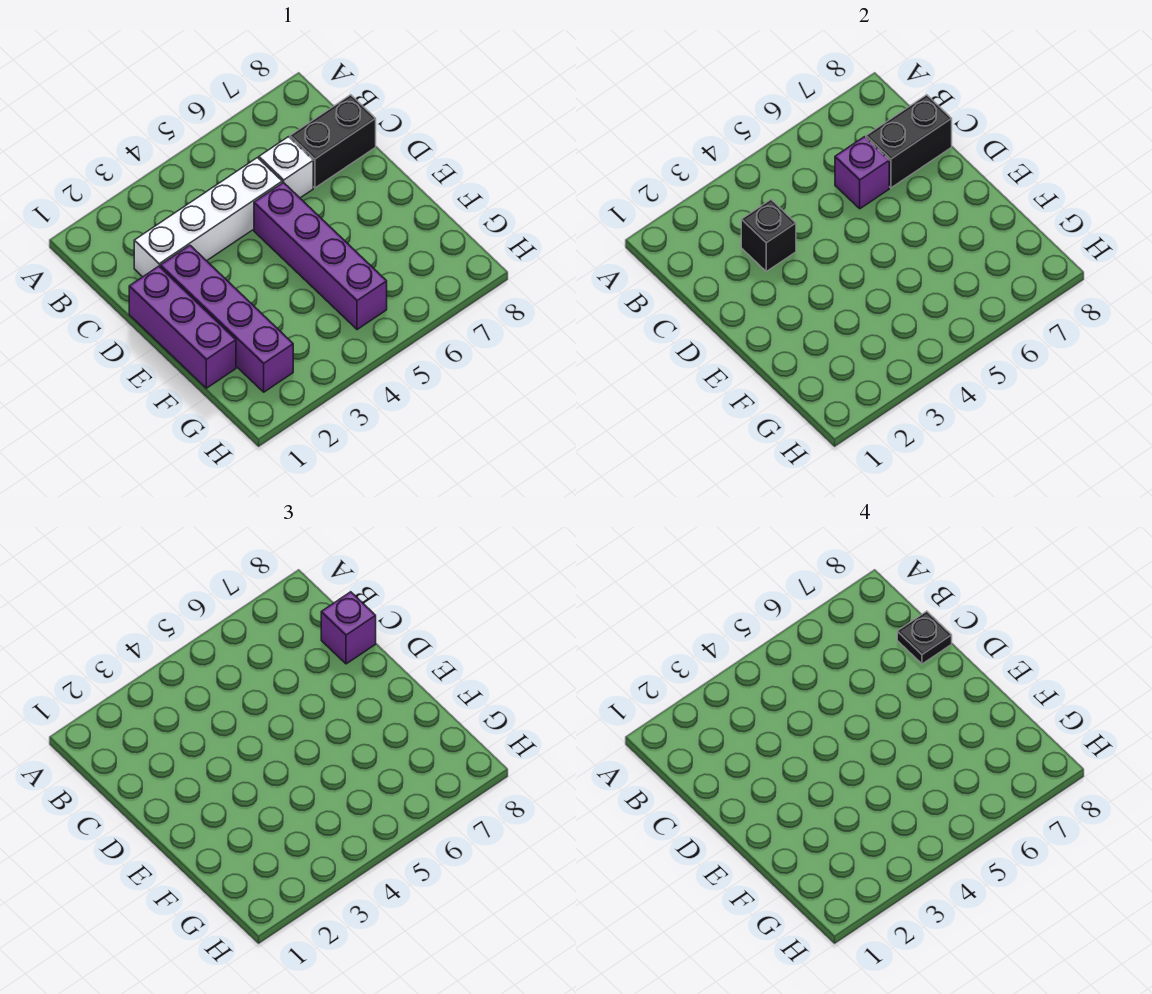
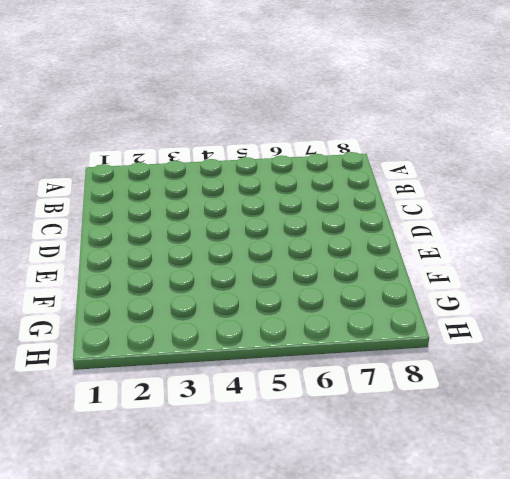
none -> white 1x4 brick [134,158,282,277]
none -> white 1x1 brick [259,137,313,198]

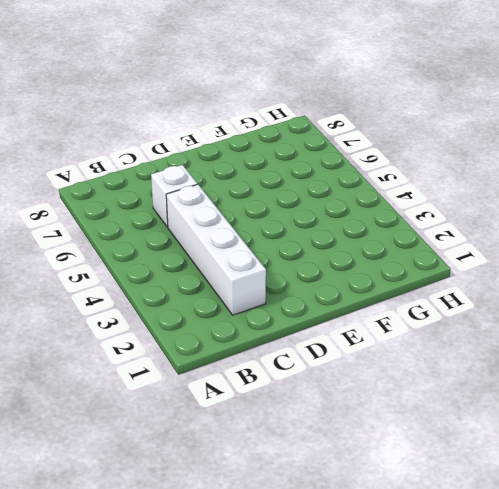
none -> black 1x2 brick [290,95,376,188]
none -> purple 1x3 brick [129,266,236,388]

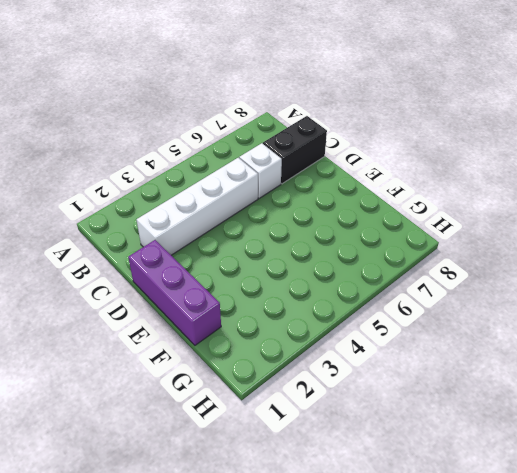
none -> purple 1x4 brick [160,246,293,392]
none -> purple 1x4 brick [254,182,387,330]

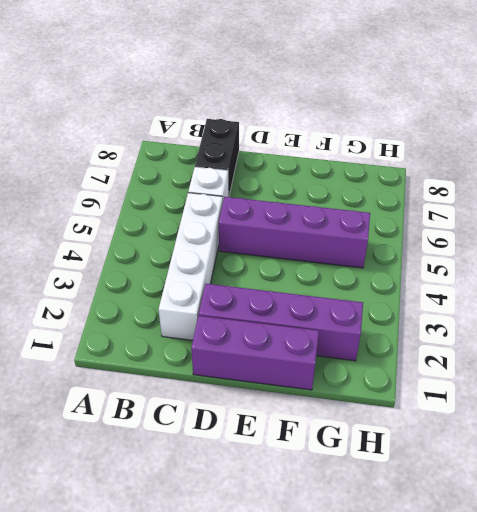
none -> black 1x1 brick [741,200,796,272]
none -> purple 1x1 brick [835,137,889,209]

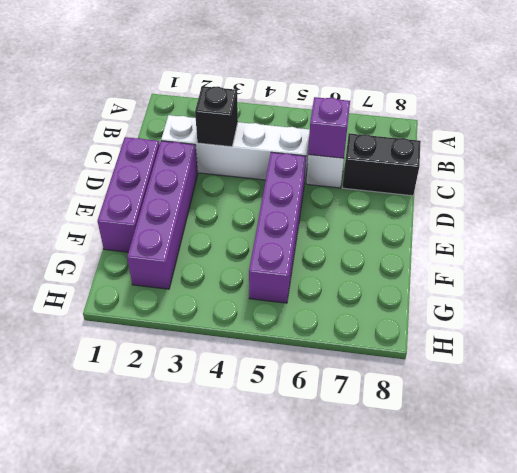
none -> black 1x2 brick [866,95,952,188]
none -> purple 1x1 brick [321,592,376,664]

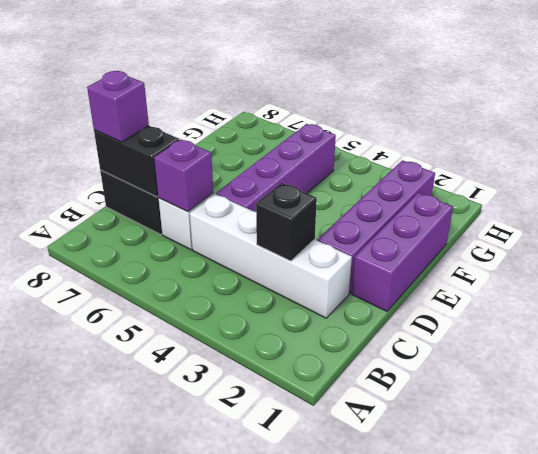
none -> black 1x1 plate [897,611,952,664]

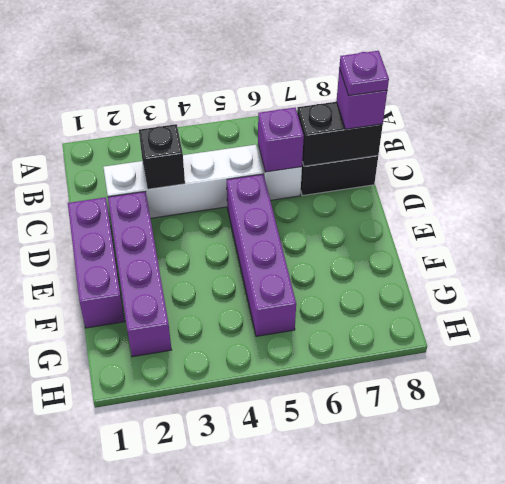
purple 1x1 plate [339,51,389,96] -> black 1x1 plate [897,611,952,664]

